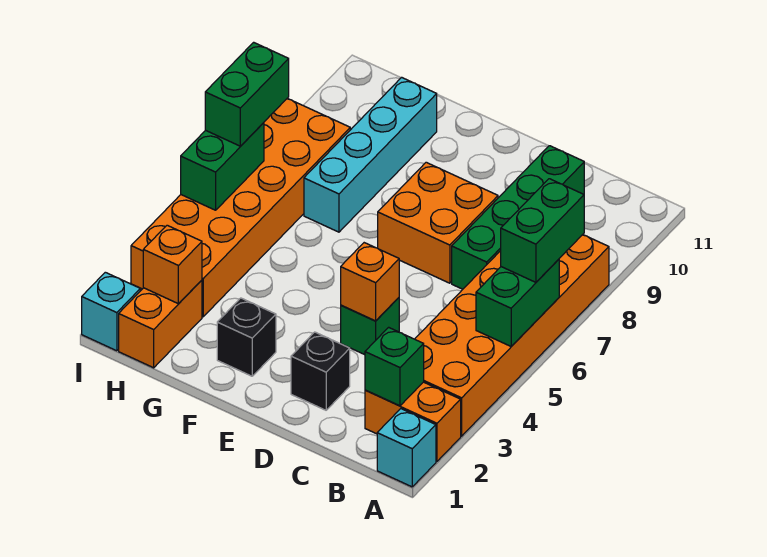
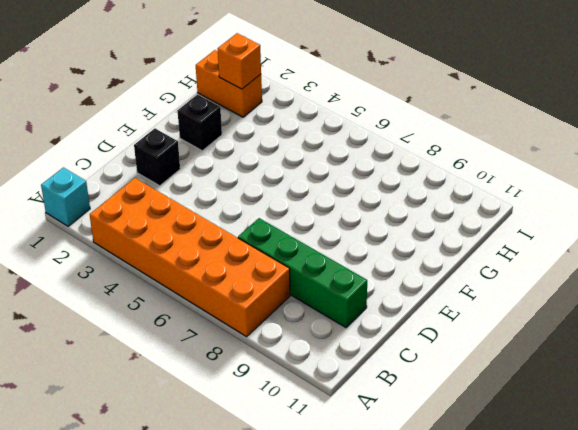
none -> orange 1x2 brick [365,382,461,461]
none -> green 1x1 brick [341,298,399,355]
none -> orange 2x2 brick [378,162,498,283]

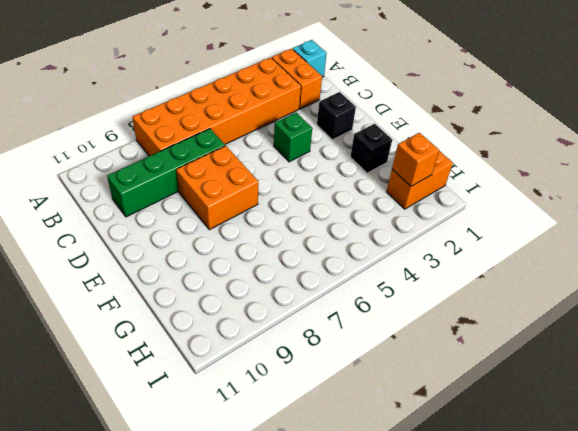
none -> cyan 1x4 brick [304,77,437,232]
none -> orange 2x6 brick [131,98,350,317]
none -> cyan 1x1 brick [82,272,140,351]

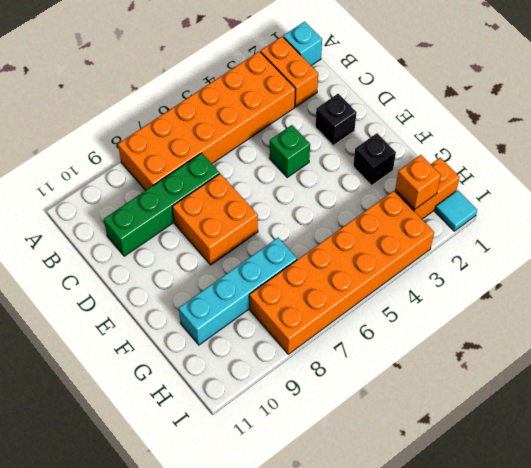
cyan 1x1 tile [435,190,477,231] -> cyan 1x1 brick [82,272,140,351]
none -> green 1x2 brick [476,259,559,346]
none -> green 1x1 brick [365,327,424,406]
none -> orange 1x1 brick [341,243,399,321]

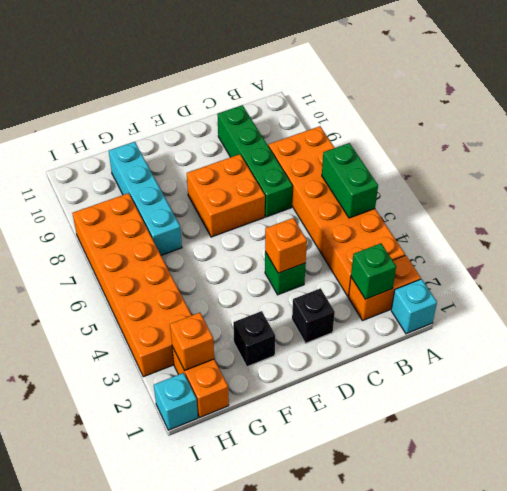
none -> green 1x2 brick [181,123,264,210]
none -> green 1x2 brick [501,179,584,282]
none -> green 1x2 brick [205,42,289,146]

